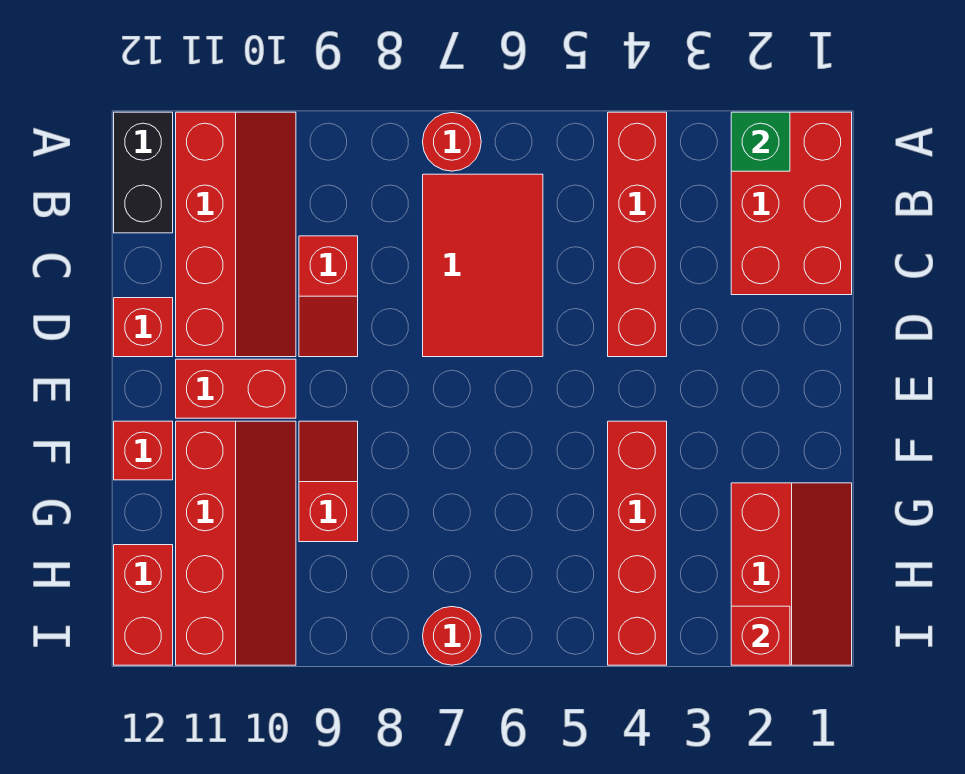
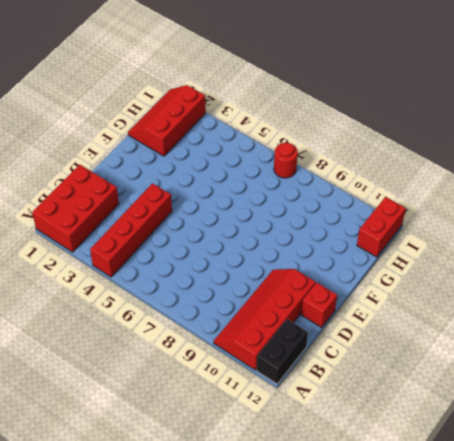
none -> red 1x1 round brick [423,113,481,171]
none -> red 2x3 tile [423,174,543,357]
none -> red 1x2 slope [299,236,358,357]

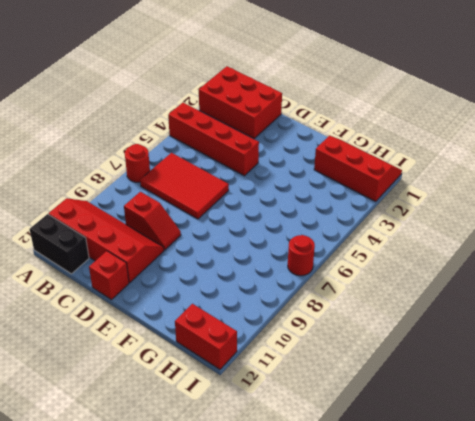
none -> red 1x2 brick [176,359,296,418]
none -> red 1x4 brick [608,421,667,665]
none -> red 1x2 slope [299,421,358,542]

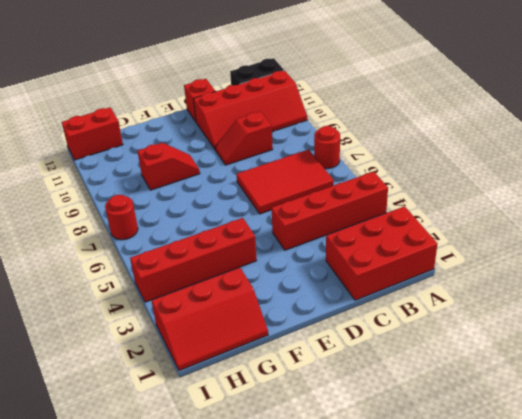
none -> red 1x2 brick [176,359,296,418]
none -> red 2x4 slope [176,421,296,665]
none -> red 1x1 brick [114,421,173,480]

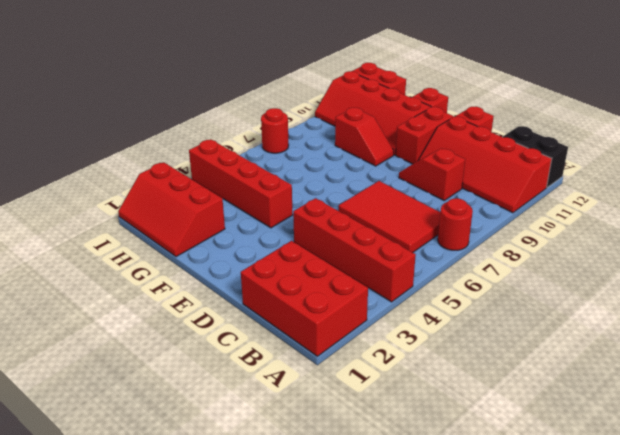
none -> green 1x1 brick [731,112,790,171]
none -> red 1x1 brick [731,606,790,665]

